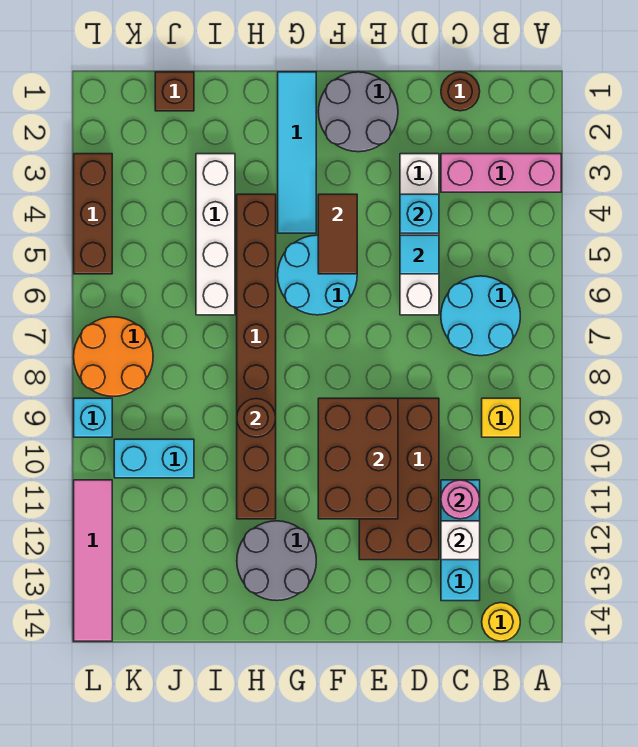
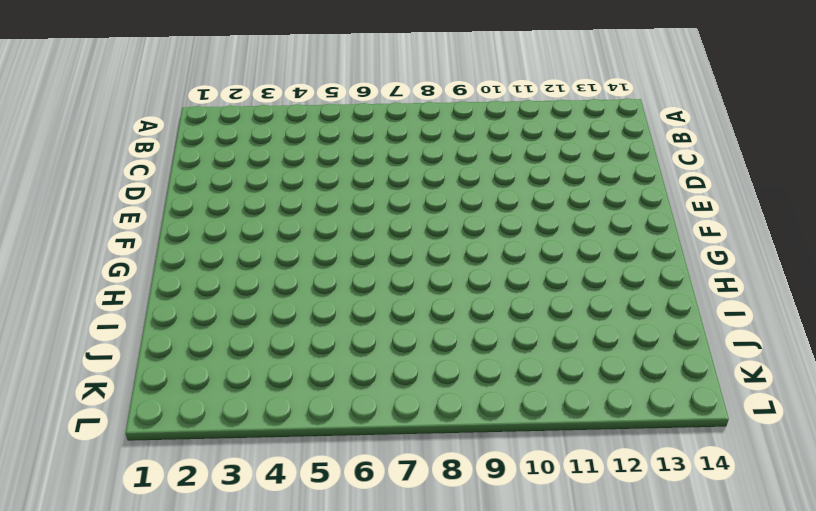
none -> pink 1x3 brick [441,154,561,192]
none -> cyan 2x2 round brick [441,276,520,356]
none -> yellow 1x1 brick [482,398,520,437]

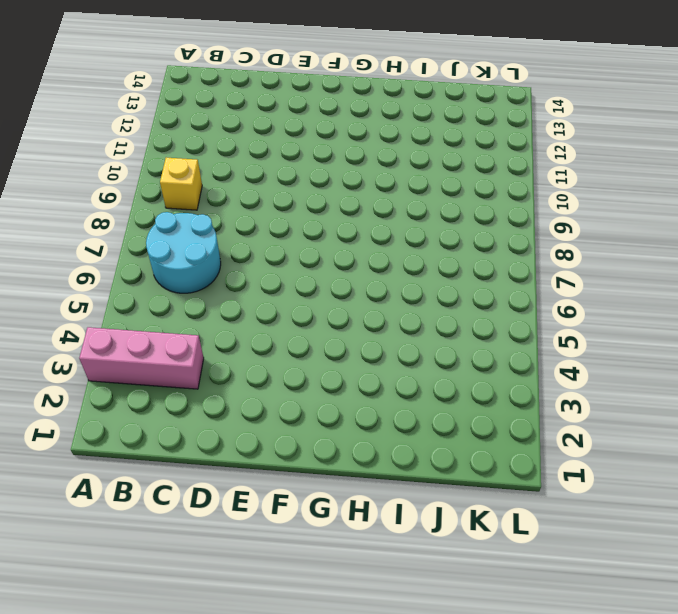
none -> yellow 1x1 round brick [482,603,520,641]
none -> brown 1x1 round brick [441,72,480,111]
none -> cyan 1x3 brick [441,480,480,601]

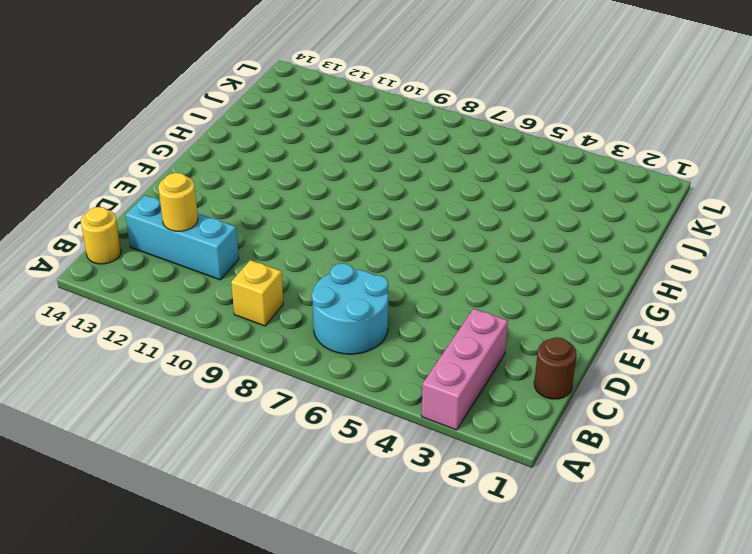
yellow 1x1 round brick [158,173,198,231] -> white 1x1 brick [441,521,480,560]
none -> white 1x4 brick [400,154,439,315]
none -> brown 2x4 brick [359,398,439,560]
none -> grey 2x2 round brick [318,72,398,152]

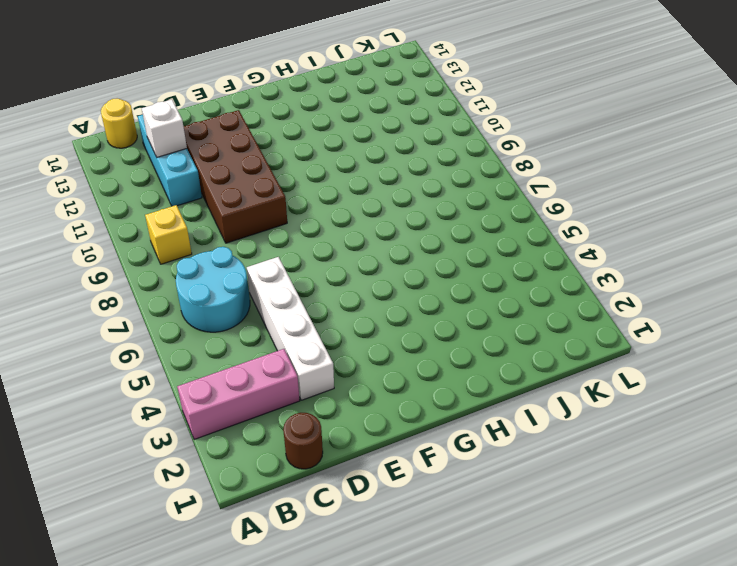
none -> grey 2x2 round brick [318,72,398,152]
none -> cyan 2x2 round brick [278,235,357,315]
none -> cyan 1x4 tile [278,72,316,233]

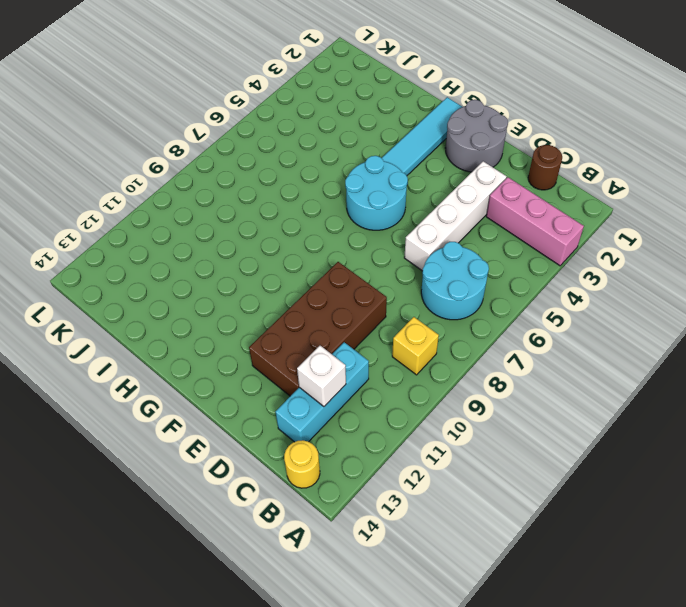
none -> grey 2x2 round brick [237,521,316,601]
none -> brown 1x8 brick [237,194,276,519]
none -> white 1x4 brick [196,154,235,315]

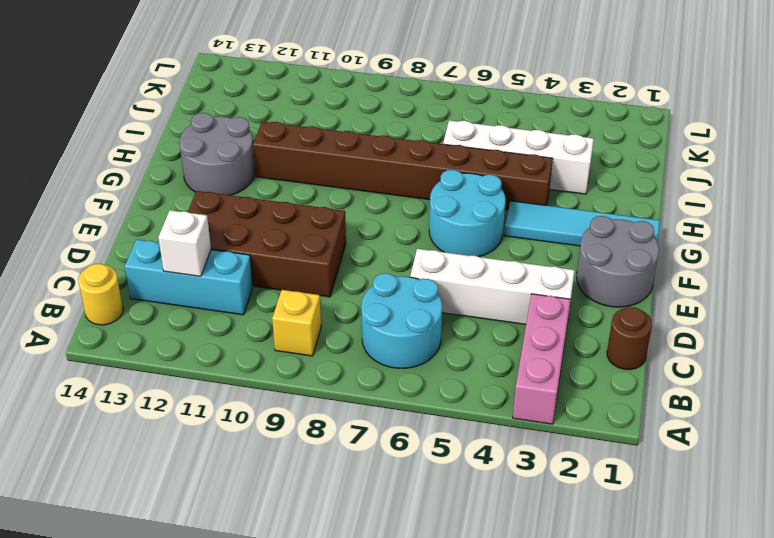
none -> brown 1x1 brick [155,72,194,111]
none -> cyan 1x2 brick [114,439,194,478]
none -> orange 2x2 round brick [74,317,153,397]

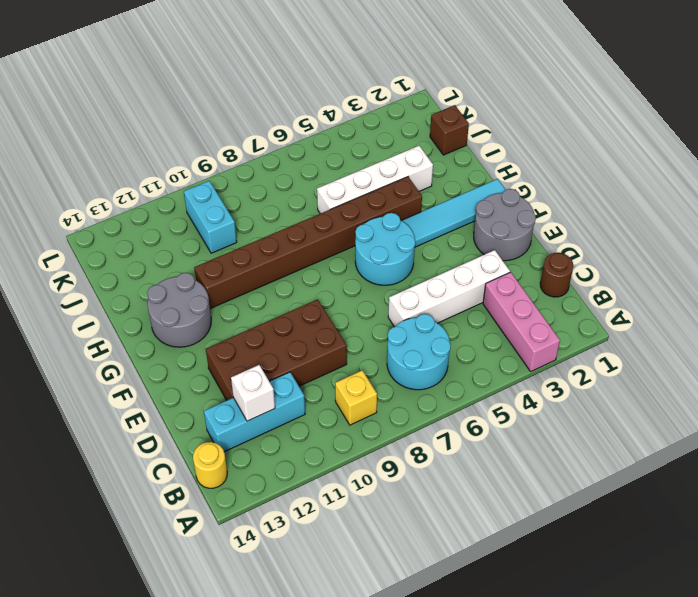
none -> orange 2x2 round brick [74,317,153,397]
none -> brown 1x3 brick [74,154,112,274]
none -> cyan 1x1 brick [74,398,112,437]

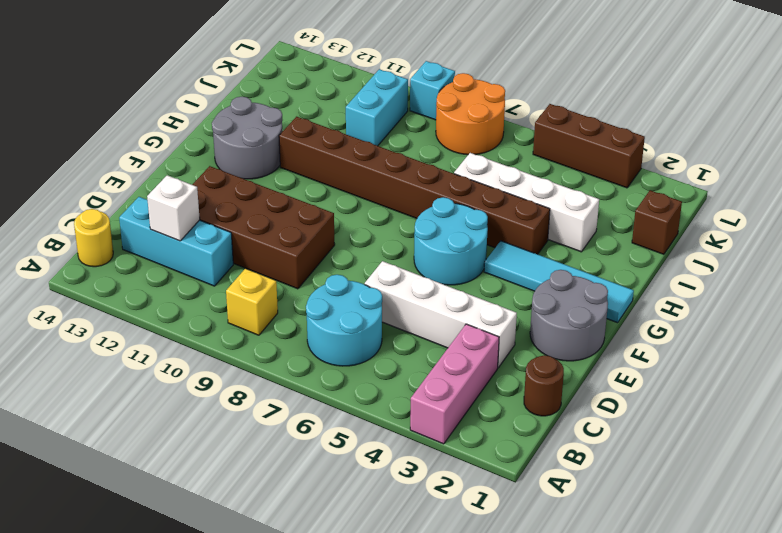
none -> pink 1x4 tile [74,480,112,641]
none -> pink 1x1 round brick [441,480,480,519]
none -> cyan 1x1 brick [400,194,439,233]

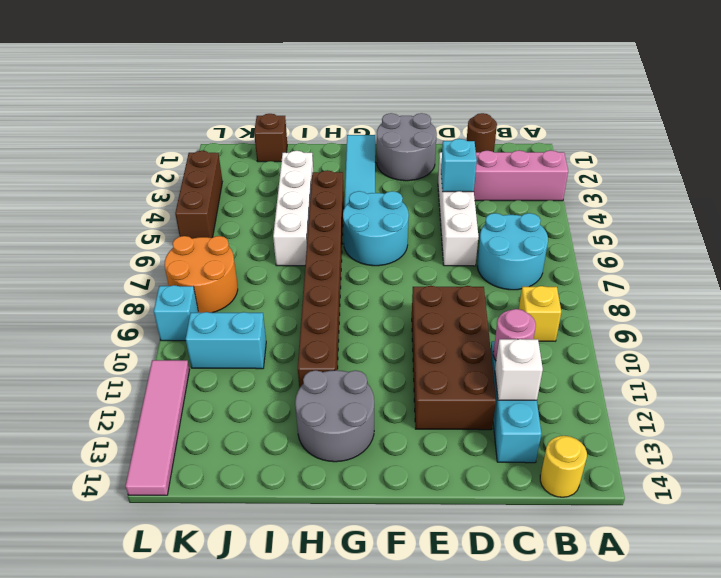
none -> cyan 1x1 tile [400,235,439,274]
none -> brown 2x3 brick [318,398,398,519]
none -> brown 1x2 tile [318,194,357,274]

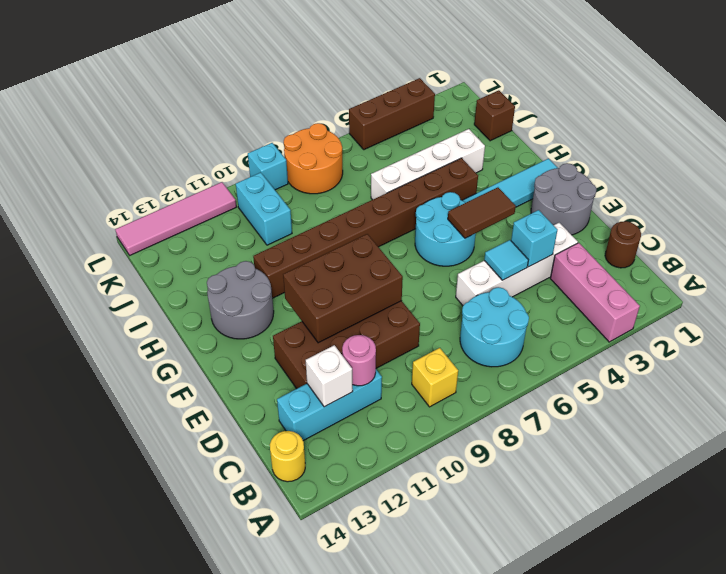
none -> brown 1x1 round brick [237,399,276,437]

